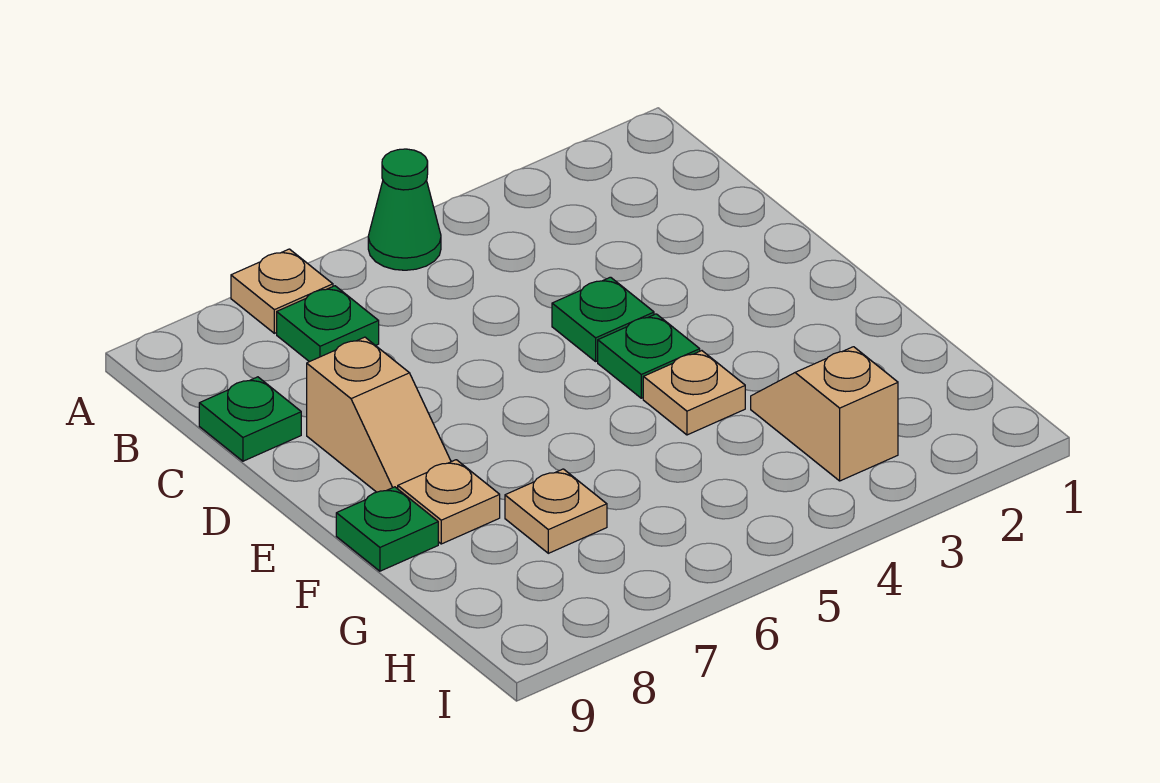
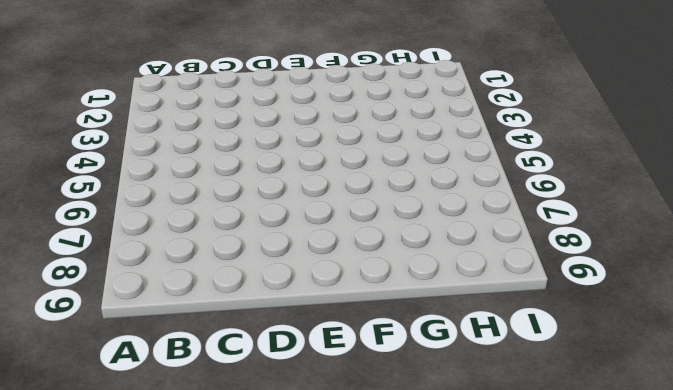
none -> green 1x1 cone [368,149,441,270]
none -> tan 1x1 plate [231,249,333,333]
none -> green 1x1 plate [277,286,379,362]

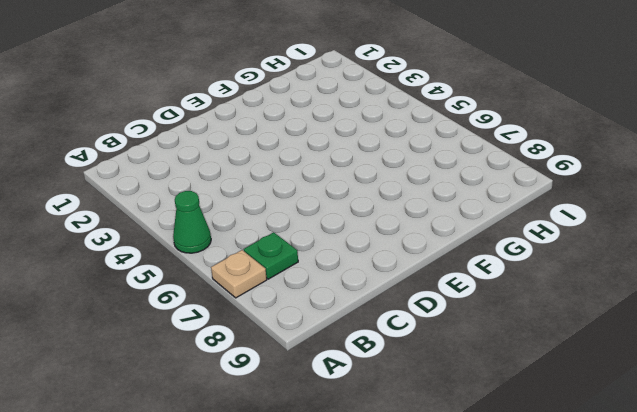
none -> green 1x1 plate [199,377,301,461]
none -> green 1x1 plate [552,277,654,361]
none -> tan 1x2 slope [307,337,451,492]

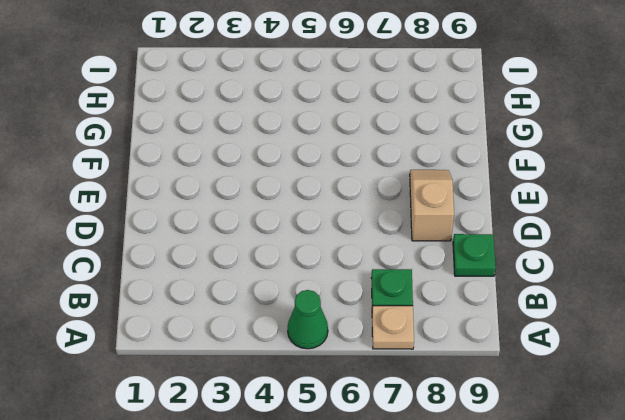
none -> green 1x1 plate [552,277,654,361]
none -> green 1x1 plate [598,314,700,398]
none -> tan 1x1 plate [643,351,745,435]

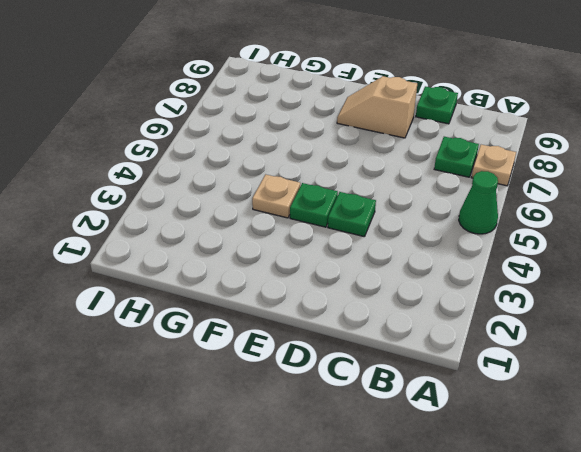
none -> tan 1x1 plate [398,460,500,544]
none -> green 1x1 plate [336,487,438,571]
none -> tan 1x2 slope [751,347,898,481]

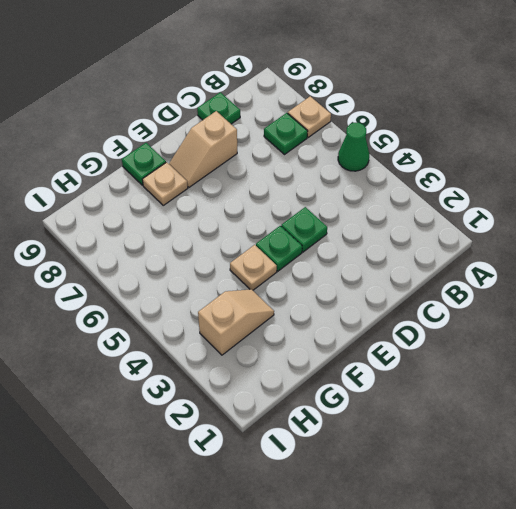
none -> tan 1x1 plate [505,469,607,553]

